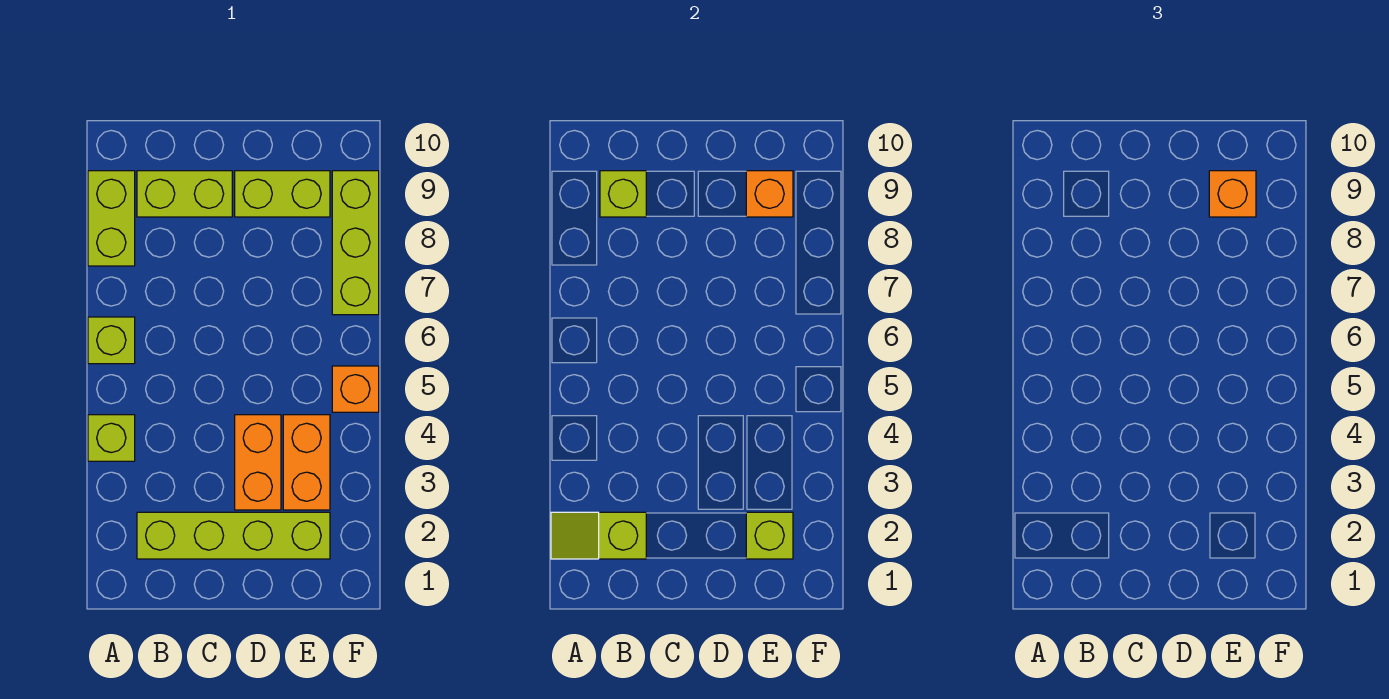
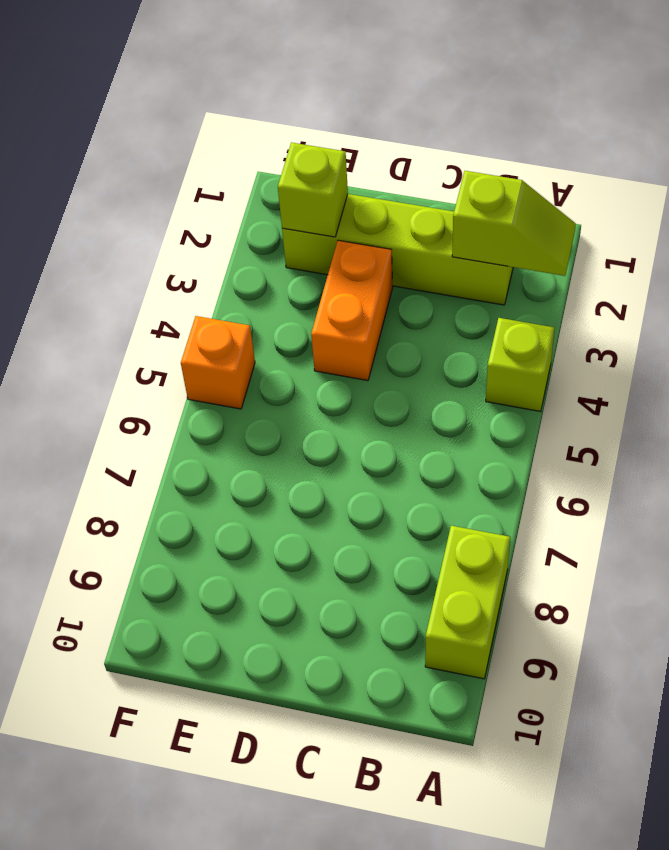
none -> lime 1x1 brick [88,317,135,364]
none -> lime 1x2 brick [137,171,232,217]
none -> lime 1x2 brick [235,171,330,217]

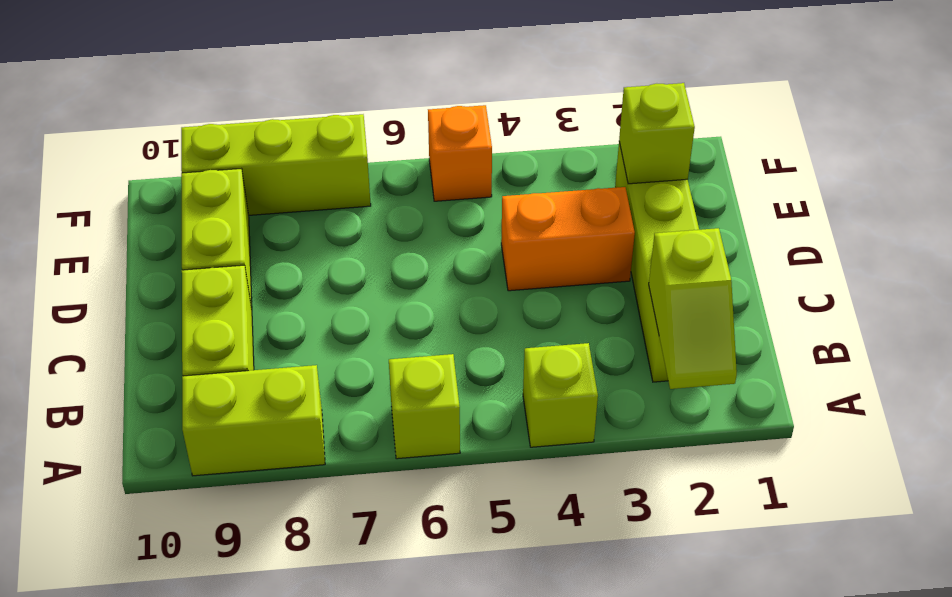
none -> orange 1x2 brick [283,415,330,510]
none -> lime 1x1 brick [600,171,646,217]
none -> orange 1x1 brick [746,171,793,217]

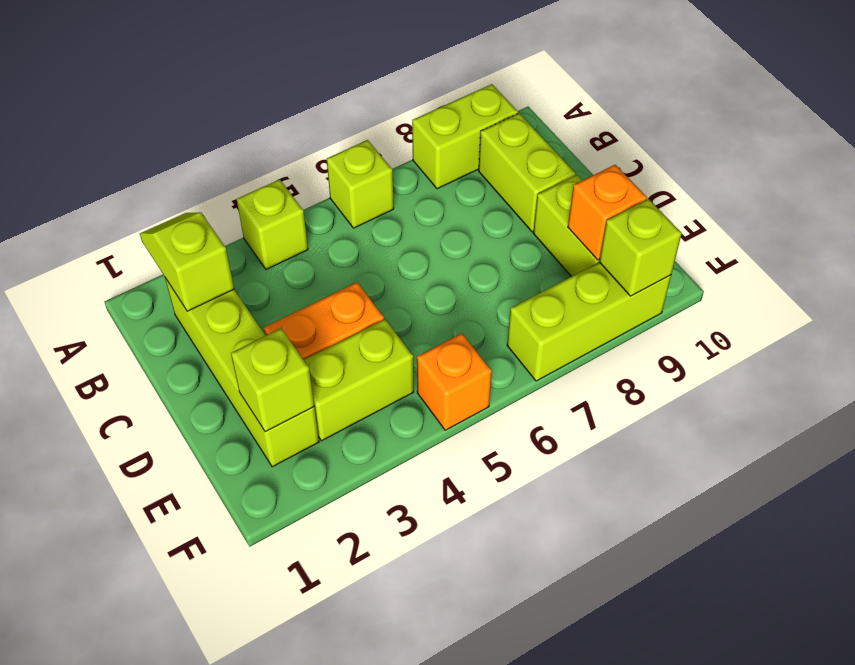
lime 1x2 brick [304,319,414,441] -> orange 1x2 brick [283,415,330,510]
lime 1x1 brick [599,199,682,296] -> lime 1x1 brick moved to [600,171,646,217]
none -> orange 1x1 brick [1209,171,1256,217]

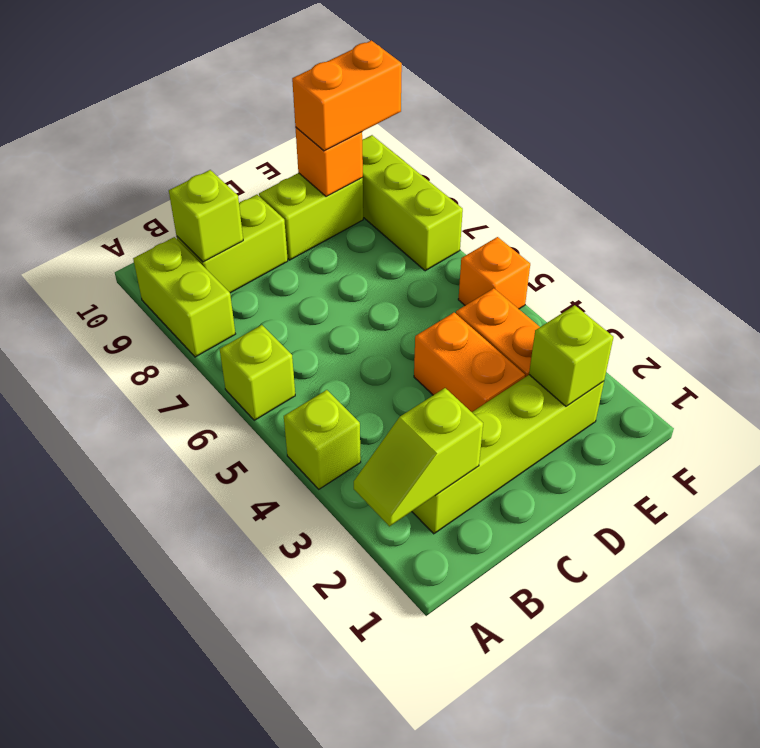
orange 1x2 brick [292,40,402,151] -> orange 1x1 brick [1209,171,1256,217]

